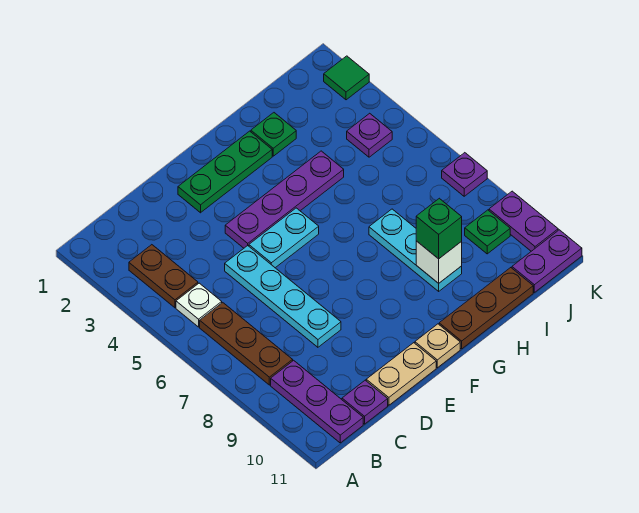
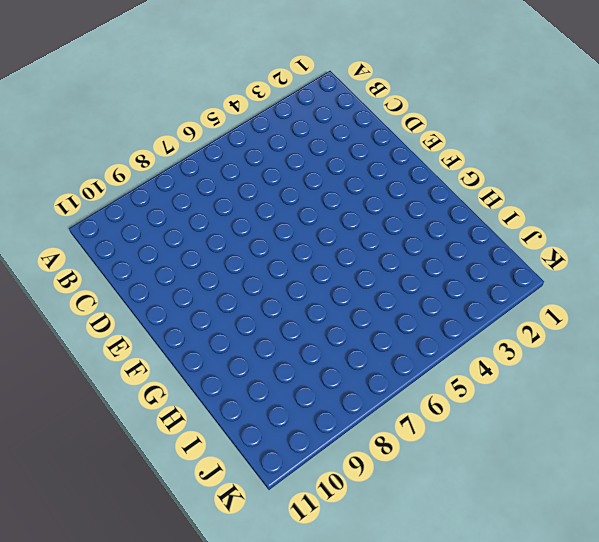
none -> brown 1x2 plate [129,245,198,308]
none -> white 1x1 plate [176,283,222,327]
none -> brown 1x3 plate [200,303,293,385]

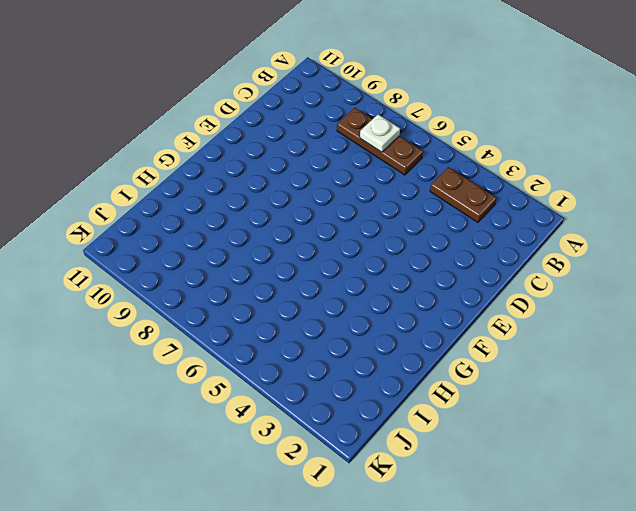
white 1x1 plate [360,114,400,152] -> white 1x1 plate moved to [176,283,222,327]
none -> purple 1x3 plate [271,360,363,443]
none -> purple 1x1 plate [342,380,388,424]
none -> cyan 1x4 plate [225,246,341,347]

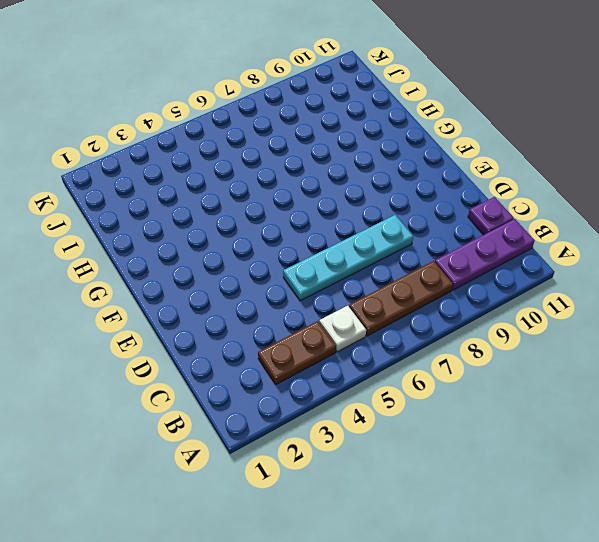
none -> tan 1x2 plate [366,343,436,405]
none -> green 1x3 plate [178,131,272,213]
none -> purple 1x4 plate [225,151,344,248]

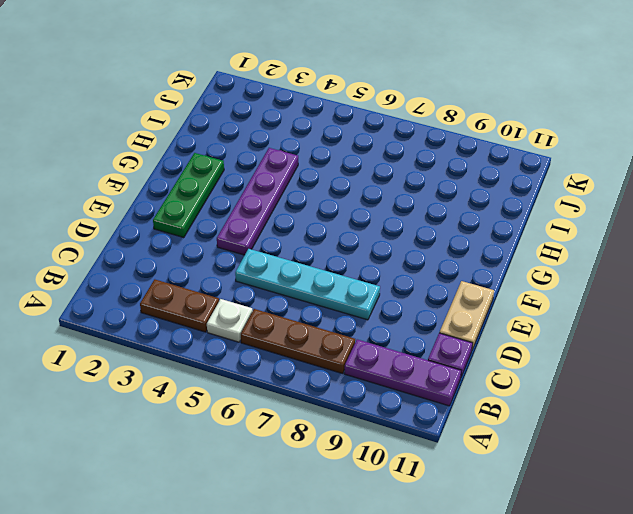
none -> cyan 1x2 plate [249,208,319,268]
none -> tan 1x1 plate [415,324,460,368]
none -> brown 1x3 plate [439,268,533,349]

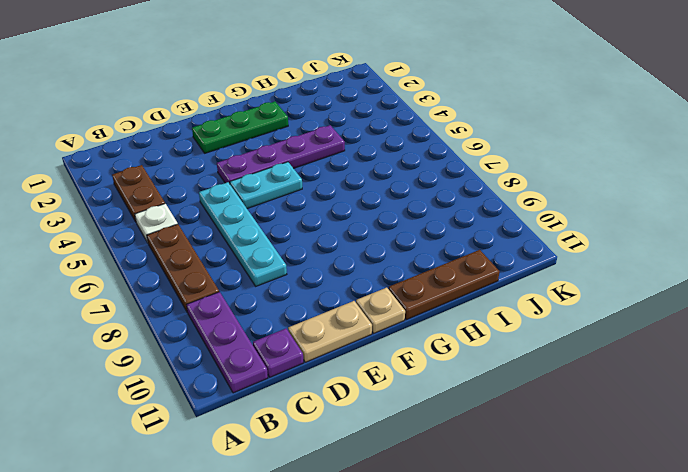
none -> green 1x1 plate [251,113,296,156]
none -> cyan 1x3 plate [369,209,462,291]
none -> purple 1x1 plate [347,113,392,157]

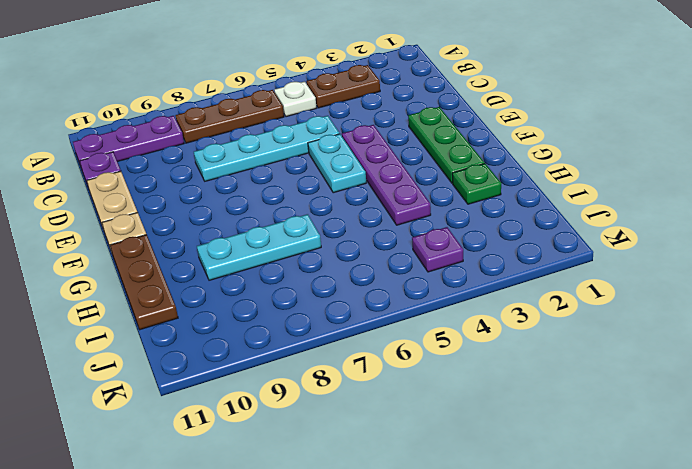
none -> green 1x1 plate [465,210,510,254]
none -> purple 1x2 plate [512,230,582,292]
none -> green 1x1 tile [324,56,369,100]

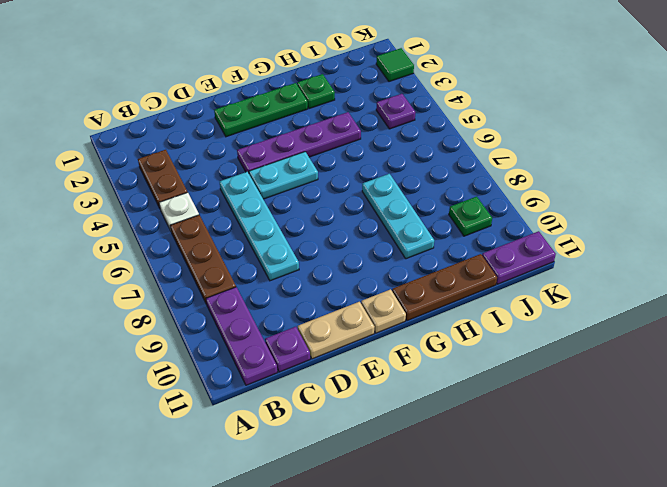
none -> purple 1x1 plate [442,153,487,196]
none -> purple 1x2 plate [489,191,558,251]
none -> white 1x1 brick [416,241,462,283]

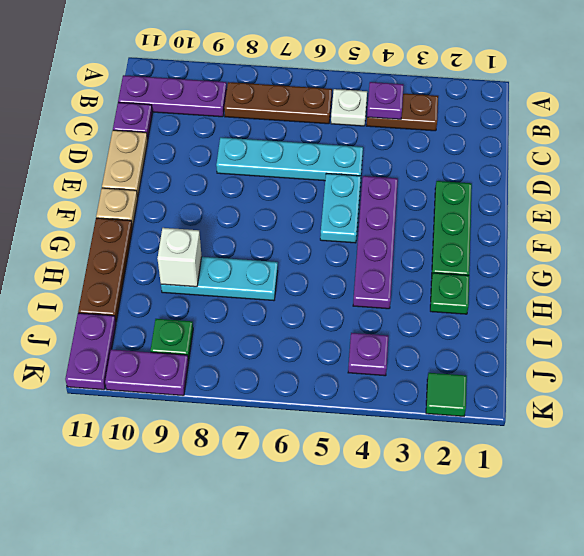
purple 1x1 plate [367,82,404,119] -> purple 1x1 plate moved to [442,153,487,196]
none -> green 1x1 brick [416,198,462,259]

